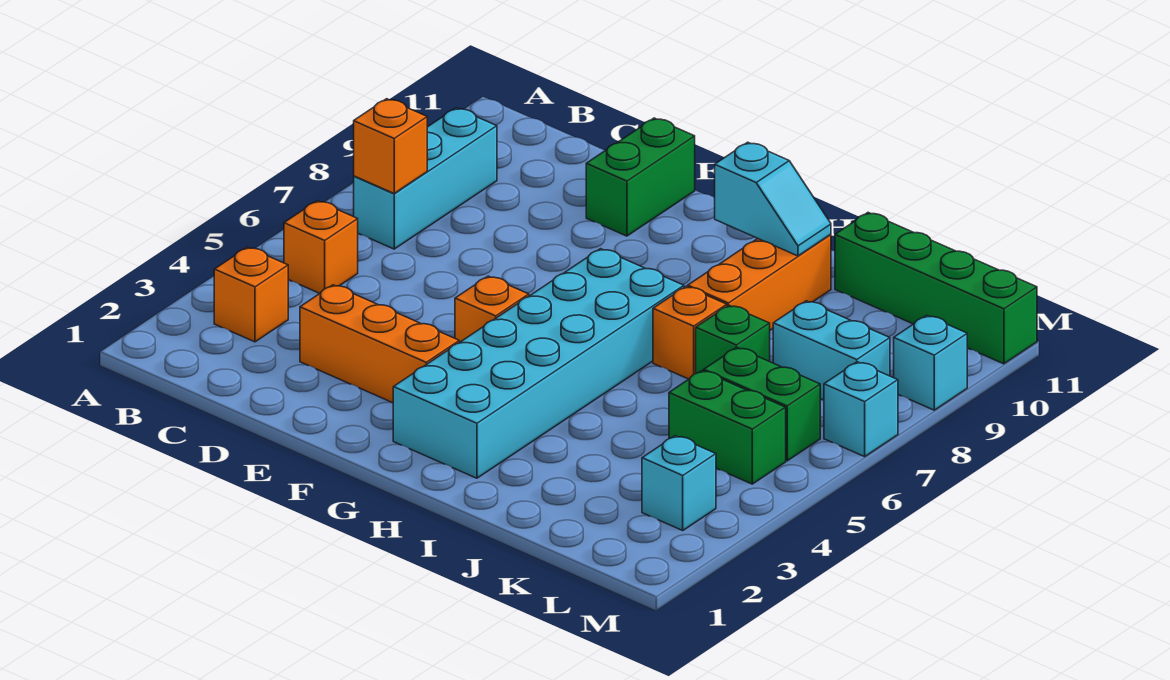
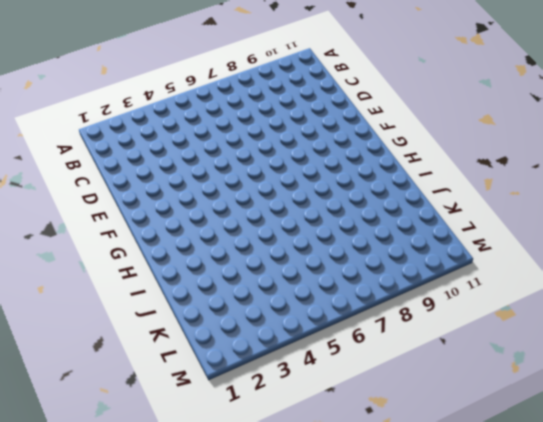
none -> orange 1x1 brick [214,247,288,342]
none -> orange 1x1 brick [284,201,358,294]
none -> cyan 1x3 brick [354,108,497,249]

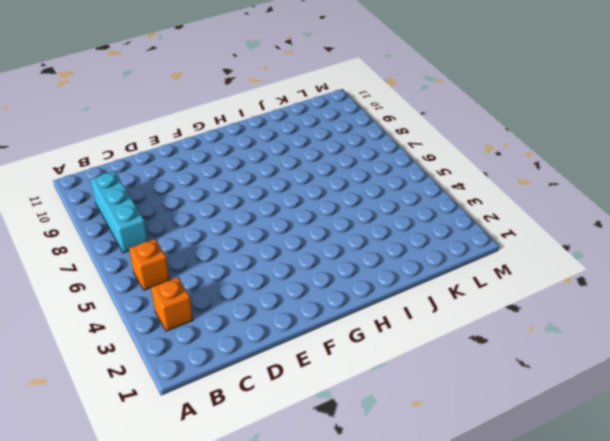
none -> orange 1x3 brick [300,285,459,403]
none -> green 1x2 brick [586,118,695,236]
none -> orange 1x1 brick [455,276,529,342]

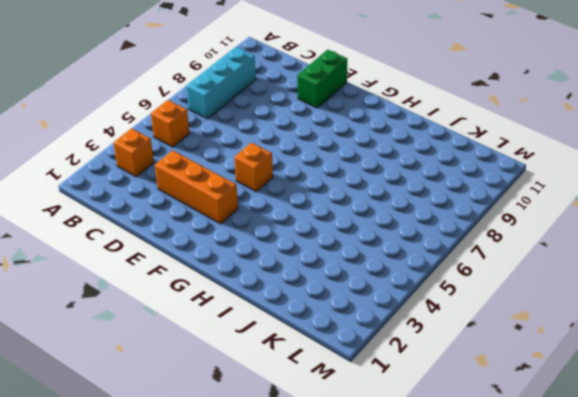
none -> cyan 2x6 brick [393,249,684,478]
none -> orange 1x1 brick [653,286,727,379]
none -> orange 1x3 brick [688,235,831,330]

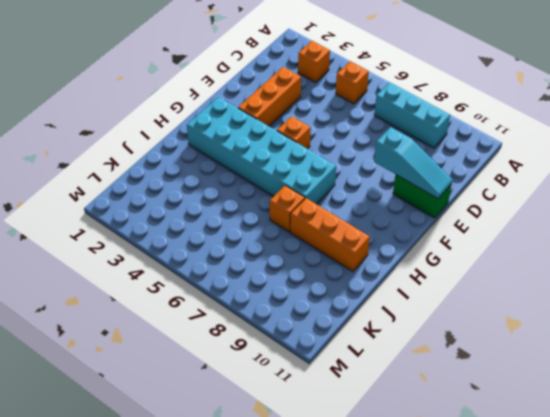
cyan 1x3 slope [374,127,452,198] -> none
none -> green 1x1 brick [696,305,770,373]
none -> green 1x4 brick [835,213,1037,364]
none -> green 1x2 brick [669,371,786,484]

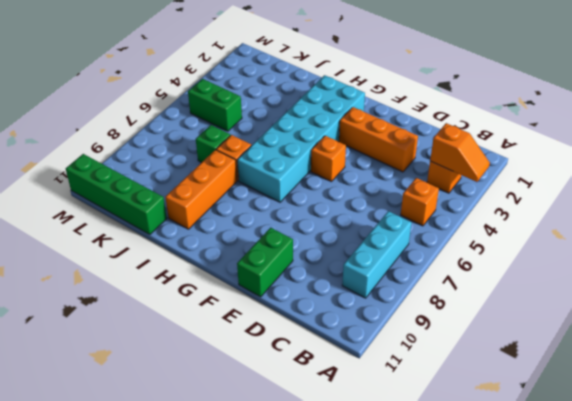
orange 1x2 slope [430,123,490,182] -> none
none -> green 1x2 brick [704,347,820,461]
none -> cyan 1x2 brick [773,301,890,400]
none -> cyan 1x1 brick [642,436,716,530]

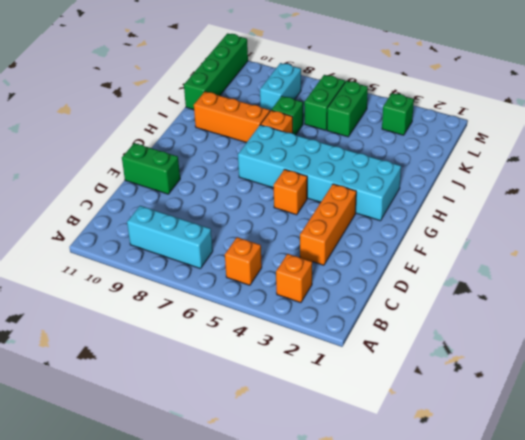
green 1x1 brick [382,93,414,135] -> cyan 1x1 brick [642,436,716,530]
none -> cyan 1x1 brick [824,362,898,457]
none -> cyan 1x1 brick [894,315,967,410]
none -> orange 1x1 brick [354,99,427,193]

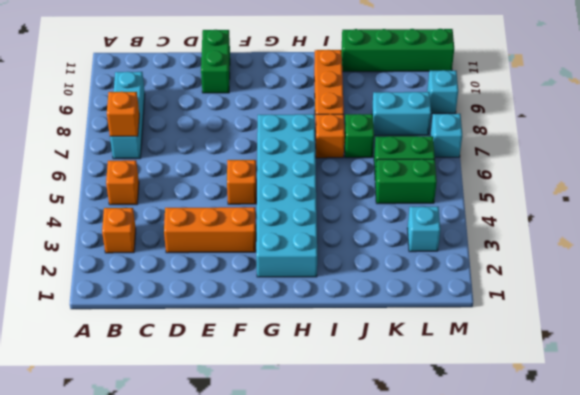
none -> cyan 1x2 slope [715,142,831,256]

